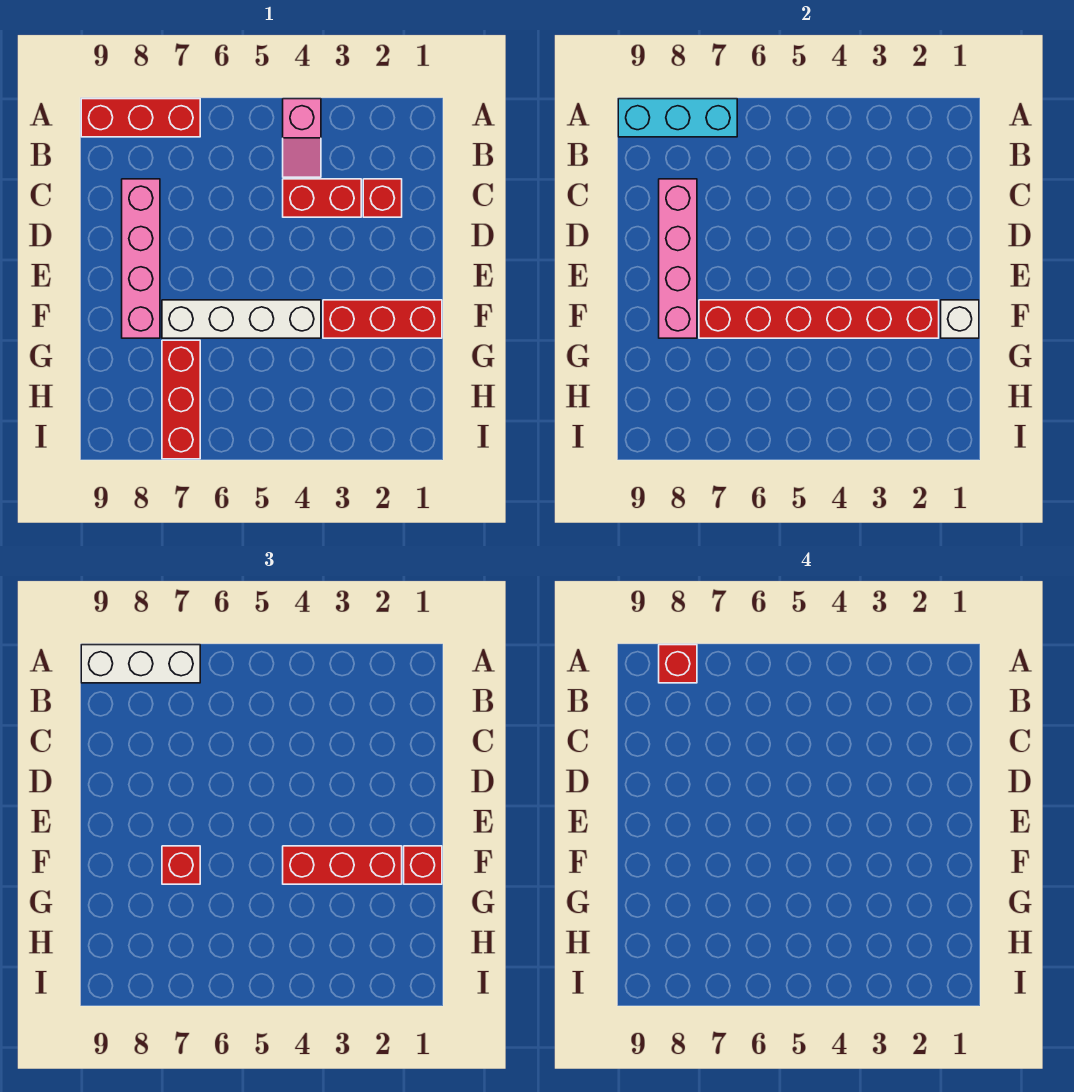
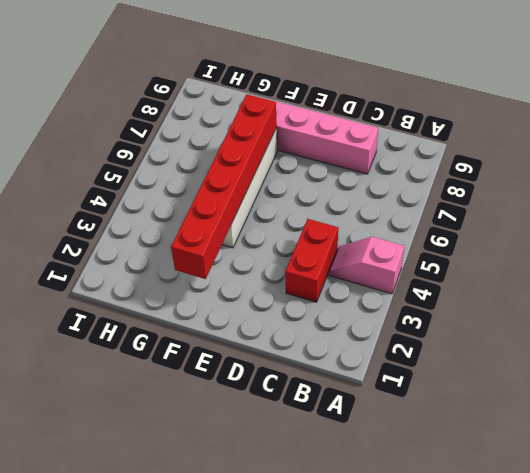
none -> red 1x3 brick [81,99,200,137]
none -> red 1x1 brick [363,179,402,217]
none -> red 1x3 brick [323,300,442,338]

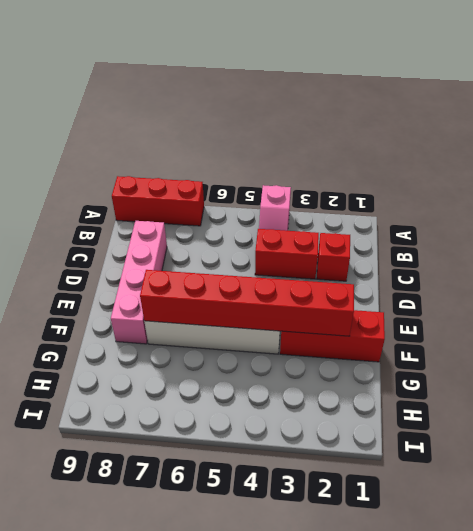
none -> red 1x3 brick [162,340,200,459]
none -> cyan 1x3 brick [618,99,737,137]
none -> pink 1x4 brick [659,179,697,338]

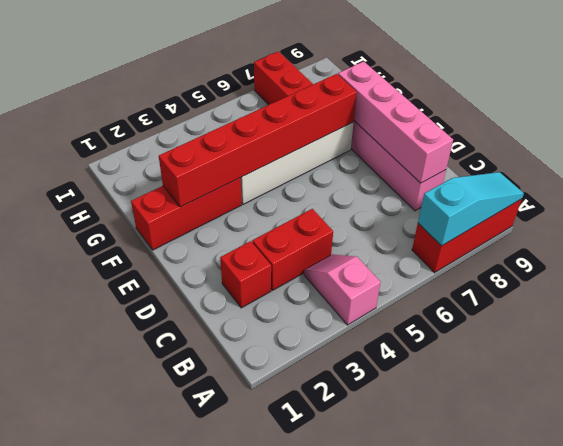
cyan 1x3 slope [418,172,524,246] -> cyan 1x3 brick [618,99,737,137]
none -> white 1x1 brick [941,300,979,338]
none -> white 1x3 brick [81,645,200,683]
none -> red 1x1 brick [404,846,442,884]

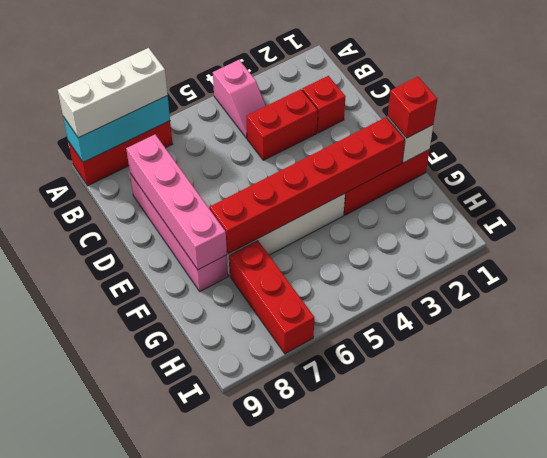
none -> red 1x3 brick [283,846,402,884]
none -> red 1x1 brick [162,846,200,884]
none -> red 1x1 brick [659,645,697,683]

